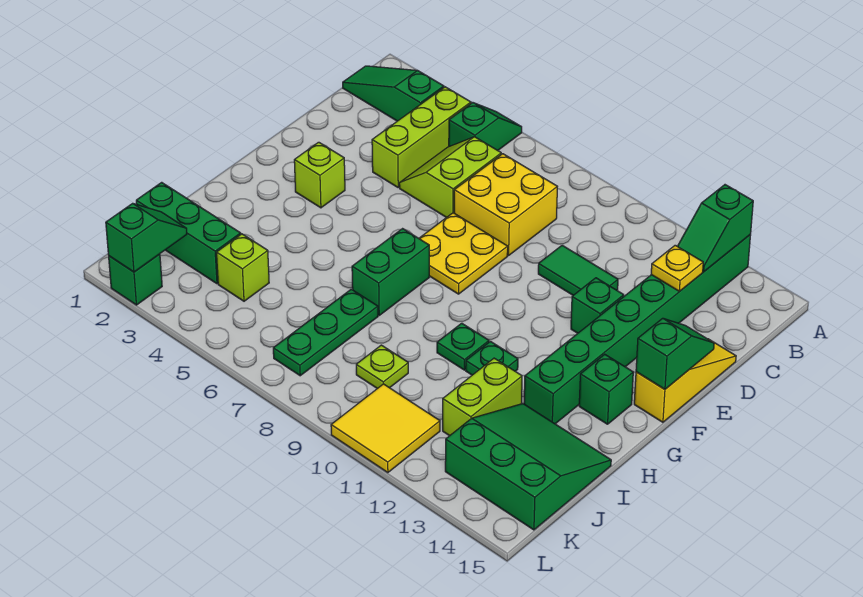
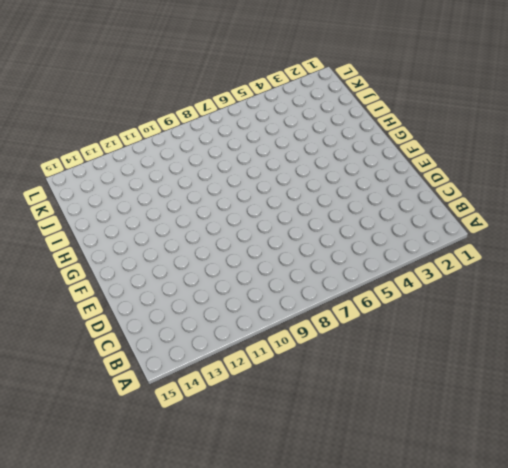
none -> green 1x2 slope [449,103,522,150]
none -> green 1x8 brick [524,235,751,424]
none -> green 1x3 slope [343,66,444,121]

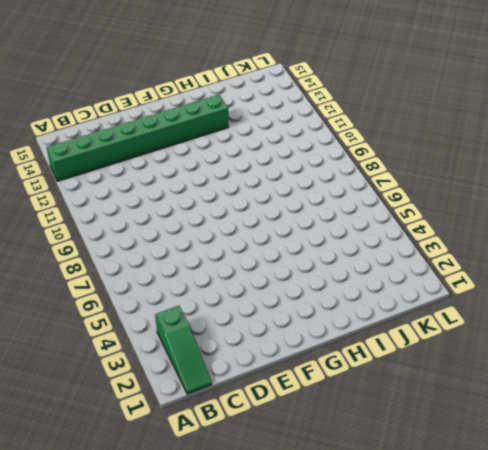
none -> green 1x2 slope [449,103,522,150]
none -> lime 1x3 brick [372,87,471,187]
none -> lime 2x2 slope [399,137,501,218]

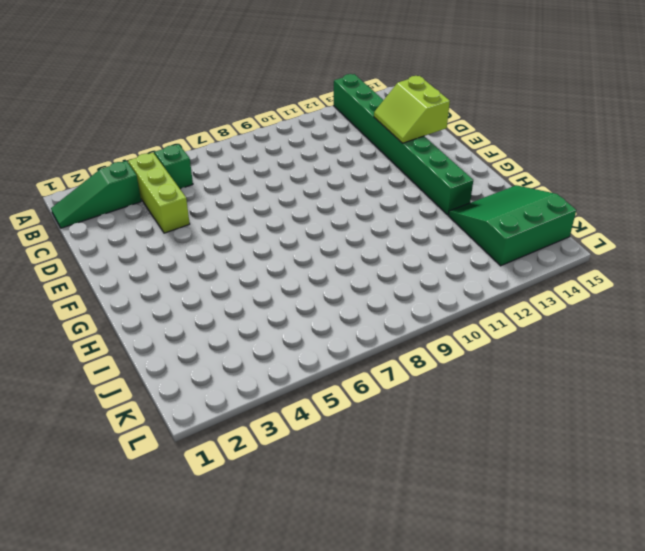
lime 2x2 slope [374,76,450,143] -> lime 2x2 slope moved to [399,137,501,218]
none -> yellow 2x2 brick [454,154,557,256]
none -> green 1x2 tile [538,245,618,295]
none -> yellow 1x3 slope [634,339,736,422]

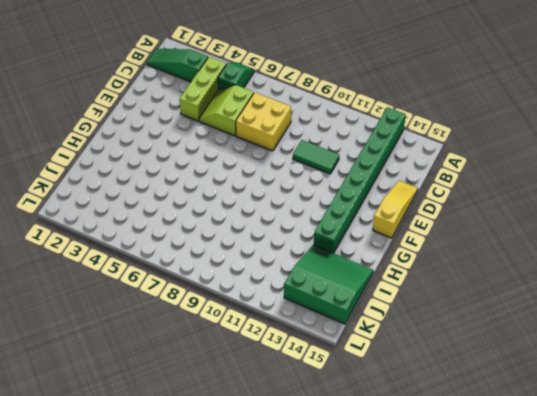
none -> yellow 2x2 plate [419,213,508,294]
none -> green 1x1 brick [571,278,624,333]
none -> lime 1x1 brick [294,142,345,208]

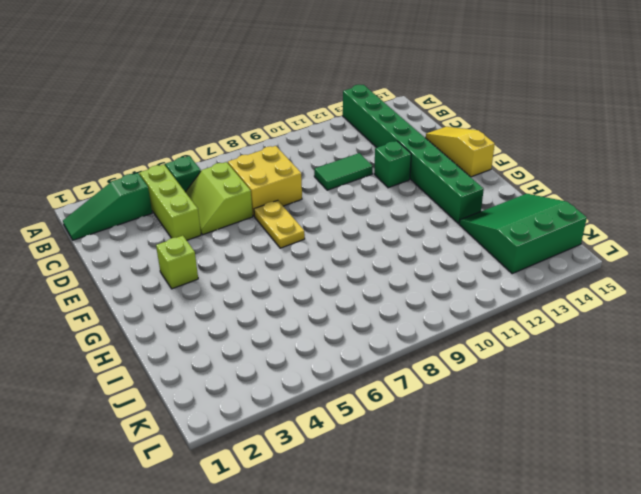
yellow 1x2 plate [254,200,305,248] -> yellow 2x2 plate [419,213,508,294]
none -> green 1x2 brick [352,229,429,315]
none -> green 1x1 brick [579,354,633,424]
none -> green 1x1 plate [437,323,489,370]

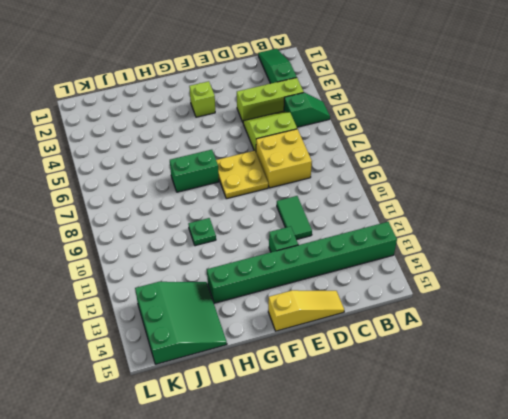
none -> green 1x1 brick [579,354,633,424]
none -> green 1x1 plate [466,341,518,375]
none -> green 1x3 plate [273,289,378,376]

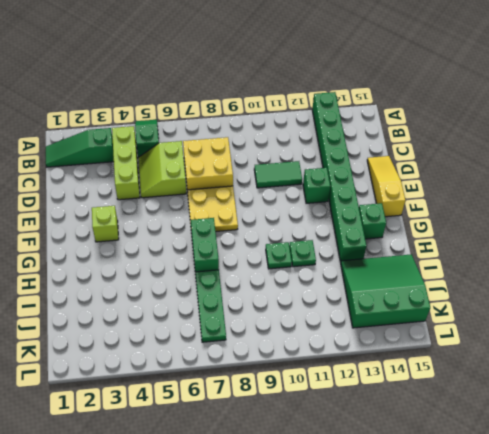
none -> lime 1x2 brick [443,358,522,436]
none -> green 1x3 brick [136,182,241,284]
none -> lime 1x1 brick [217,234,269,301]

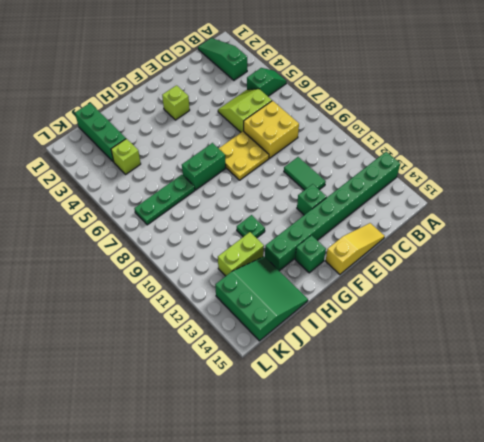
none -> lime 1x3 brick [372,87,471,187]
none -> green 1x1 plate [437,323,489,370]
none -> lime 1x1 plate [356,345,408,389]

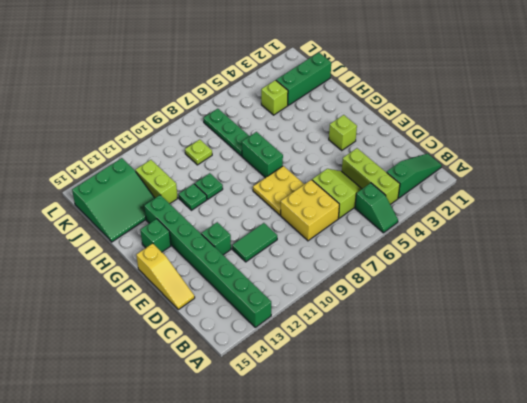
none -> yellow 2x2 tile [331,384,440,473]
none -> green 1x1 brick [109,254,162,305]
none -> green 1x2 slope [678,185,753,271]

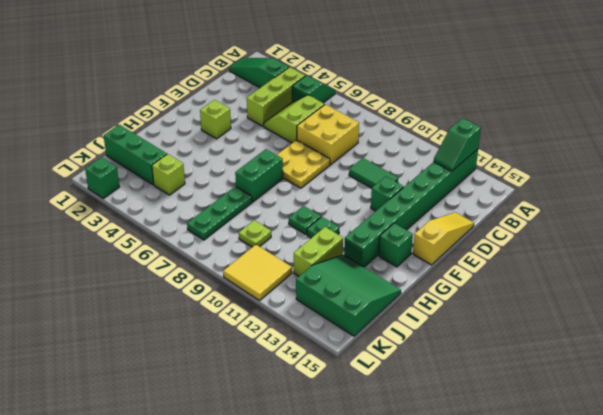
none -> yellow 1x1 plate [651,245,703,291]
none -> green 1x2 slope [636,318,714,389]
none -> green 1x2 slope [106,203,187,272]

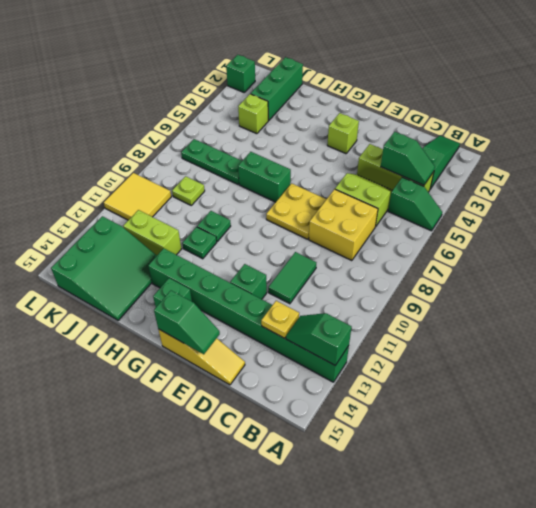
green 1x2 slope [381,132,435,185] -> green 1x2 slope moved to [106,203,187,272]

